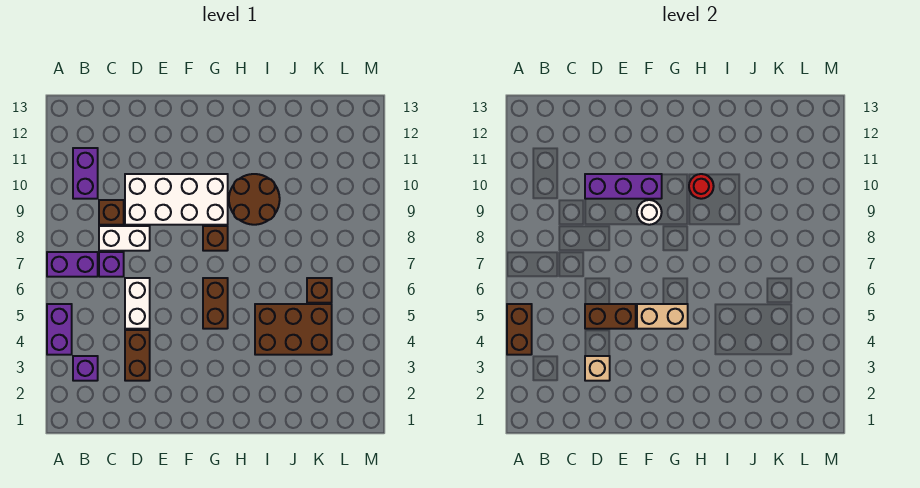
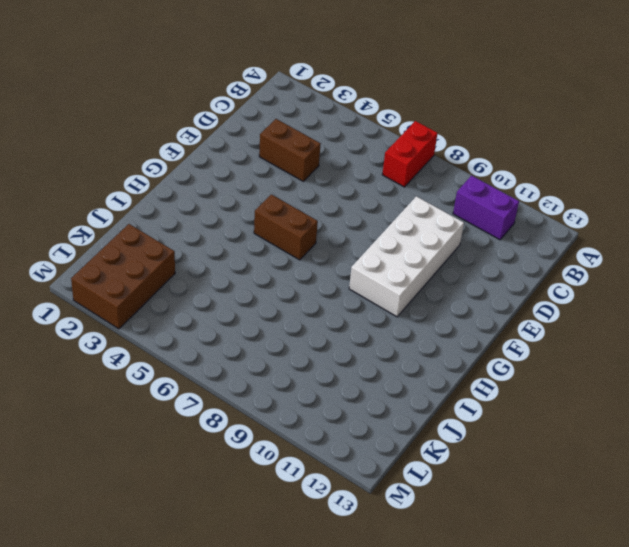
red 1x2 brick [382,121,437,187] -> purple 1x2 brick [47,252,98,277]
brown 2x3 brick [71,224,175,329] -> brown 2x3 brick moved to [255,304,332,355]
none -> purple 1x2 brick [47,304,72,355]
none -> purple 1x1 brick [73,356,98,381]
none -> purple 1x1 brick [99,252,124,277]

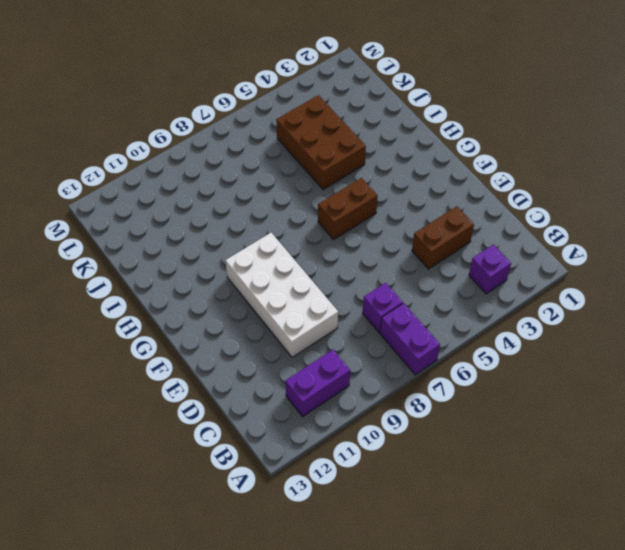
none -> purple 1x2 brick [47,304,72,355]
none -> white 1x2 brick [99,226,150,251]
none -> brown 1x1 brick [99,200,124,225]

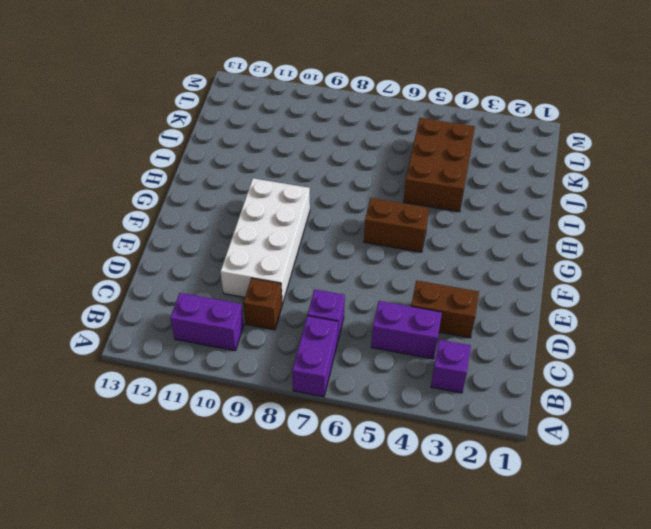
purple 1x2 brick [371,301,442,359] -> purple 1x2 brick moved to [47,304,72,355]
none -> white 1x2 brick [99,226,150,251]
none -> white 1x2 brick [125,278,150,329]
none -> brown 1x1 brick [203,226,228,251]

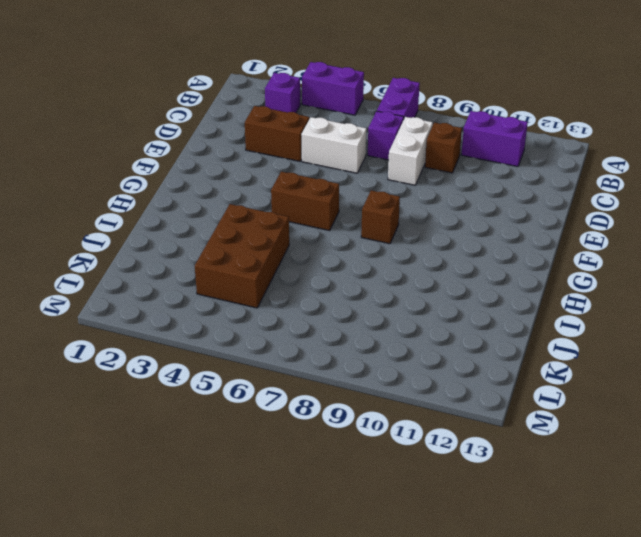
none -> white 2x4 brick [125,174,228,225]
none -> brown 2x2 round brick [229,174,280,225]
none -> brown 1x1 brick [307,278,332,303]

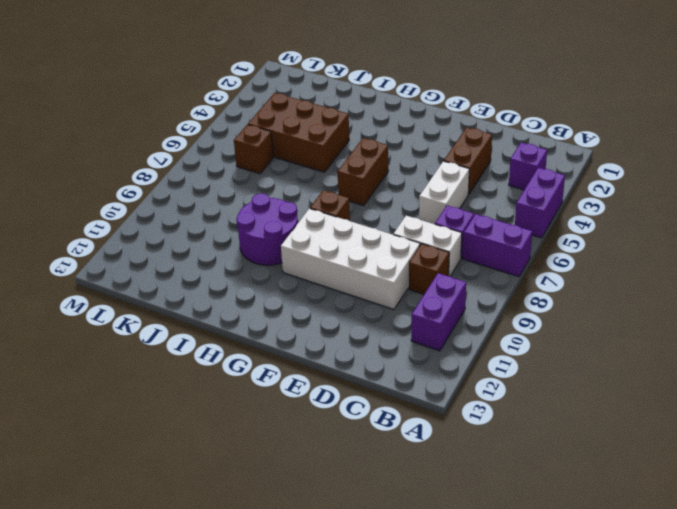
purple 2x2 round brick [236,193,298,265] -> brown 2x2 round brick [229,174,280,225]
none -> brown 1x2 brick [507,304,532,355]
none -> tan 1x1 brick [585,356,610,381]
none -> brown 1x2 brick [585,304,636,329]

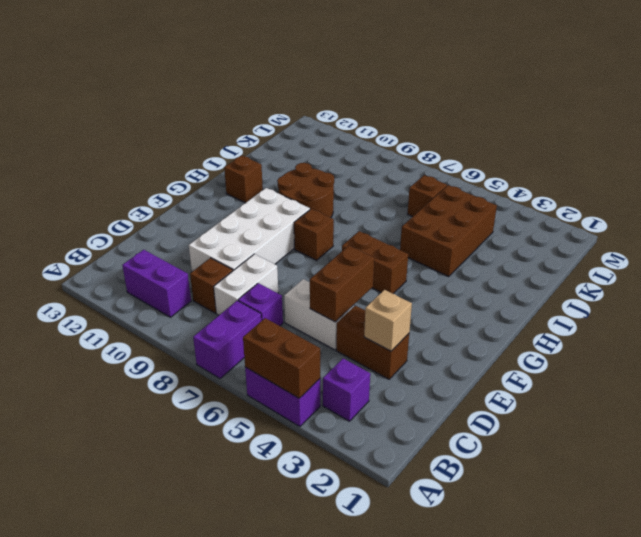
brown 1x1 brick [224,155,263,203] -> none
none -> purple 1x3 brick [585,174,662,199]
none -> tan 1x2 brick [637,304,688,329]
none -> white 1x1 round brick [637,200,662,225]

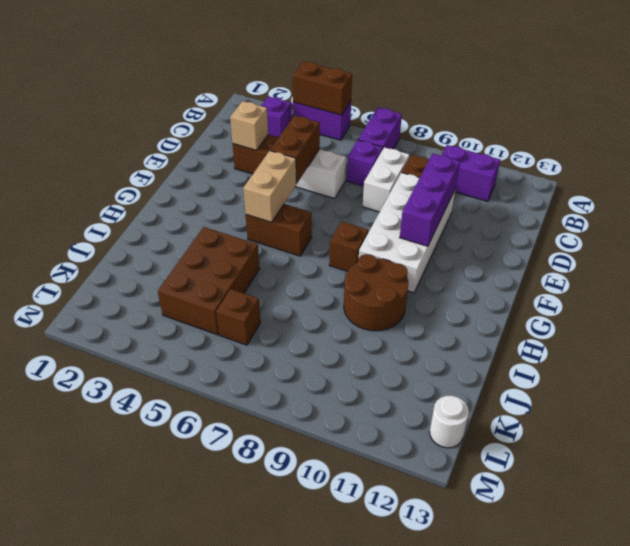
white 1x1 round brick [430,395,469,448] -> white 1x1 round brick moved to [637,200,662,225]
none -> red 1x1 round brick [689,174,714,199]

